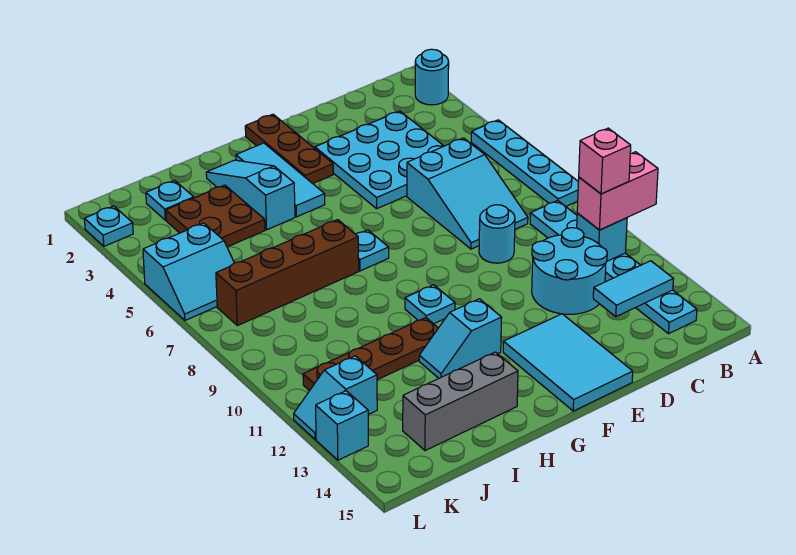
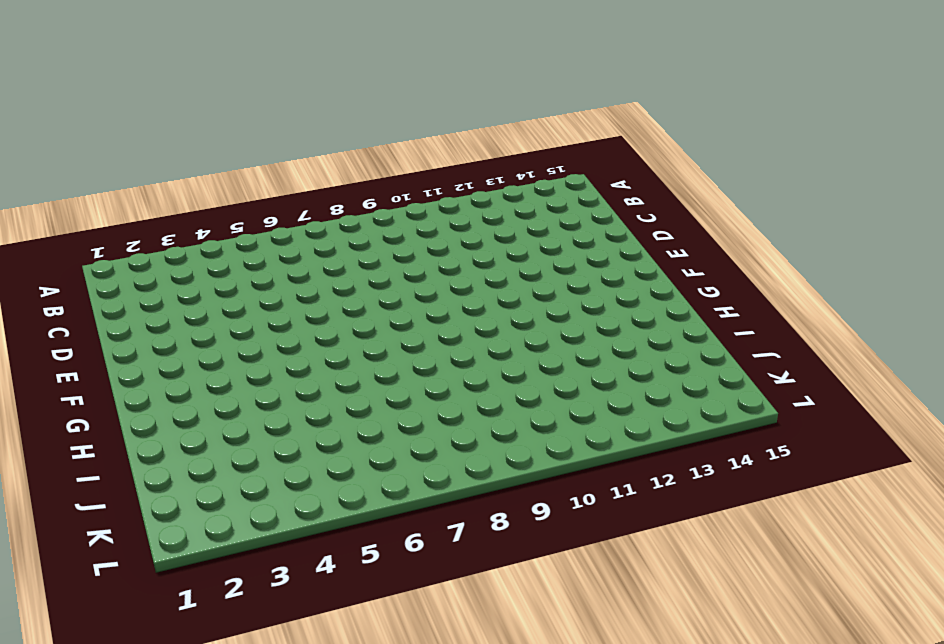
none -> cyan 1x1 round brick [415,49,449,105]
none -> cyan 1x4 plate [471,120,578,206]
none -> cyan 1x6 plate [530,201,697,334]

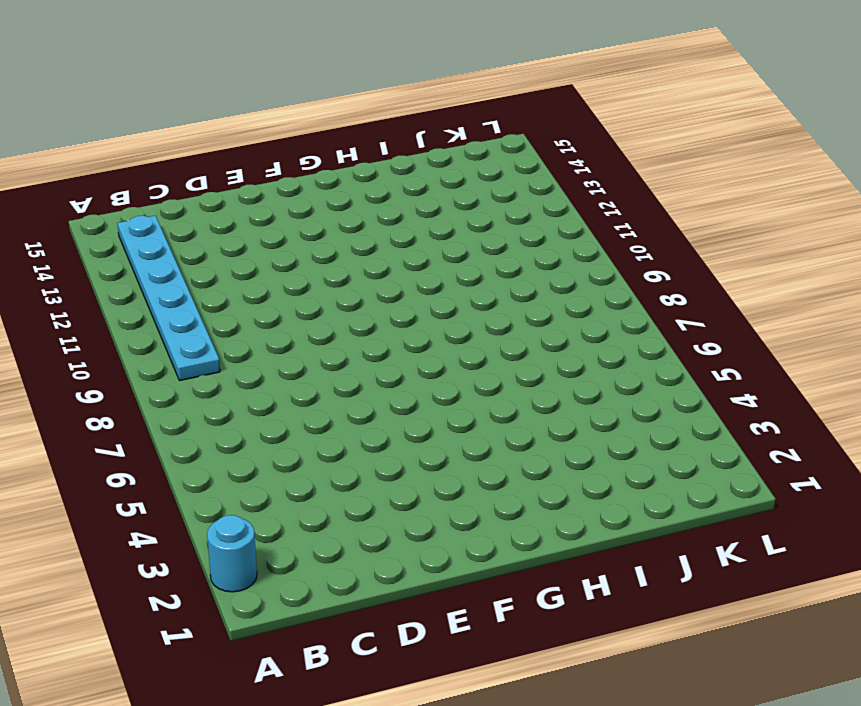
none -> cyan 1x4 plate [471,120,578,206]
none -> cyan 3x3 plate [315,111,444,209]
none -> cyan 2x3 slope [407,138,528,249]

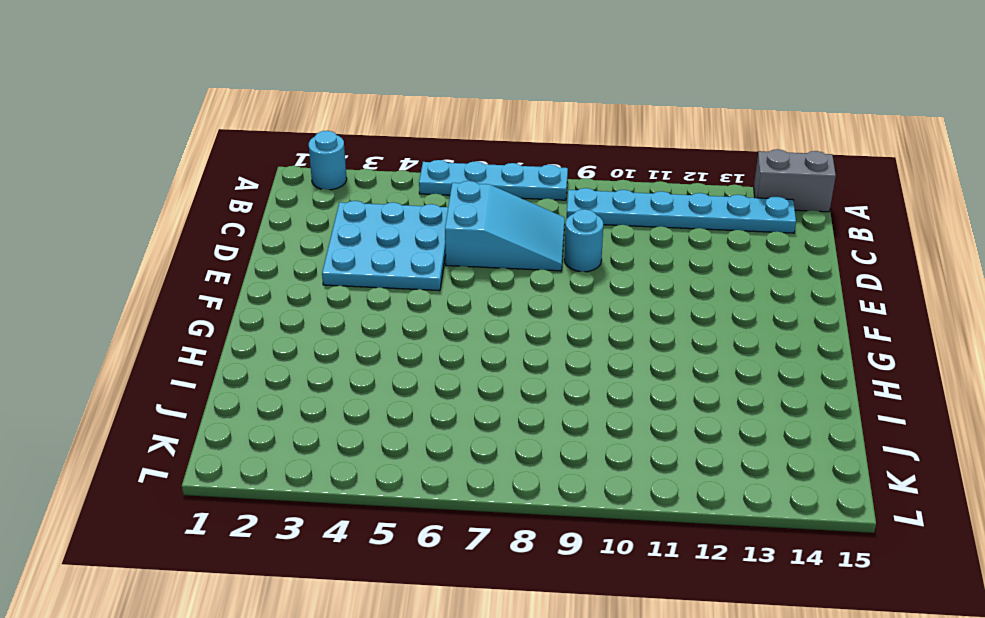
grey 1x2 brick [754,149,836,212] -> none
none -> cyan 2x2 round brick [532,228,607,314]
none -> cyan 2x3 tile [503,314,633,411]
none -> brown 1x3 plate [245,114,333,183]

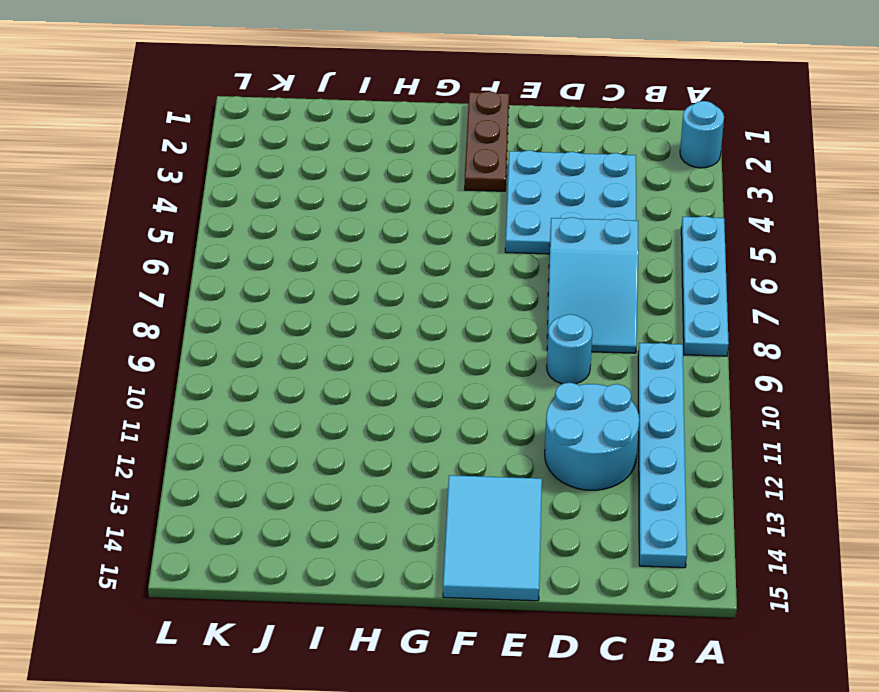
none -> cyan 1x3 tile [236,143,325,217]
none -> cyan 1x1 plate [356,230,389,271]
none -> cyan 1x1 plate [405,285,455,324]

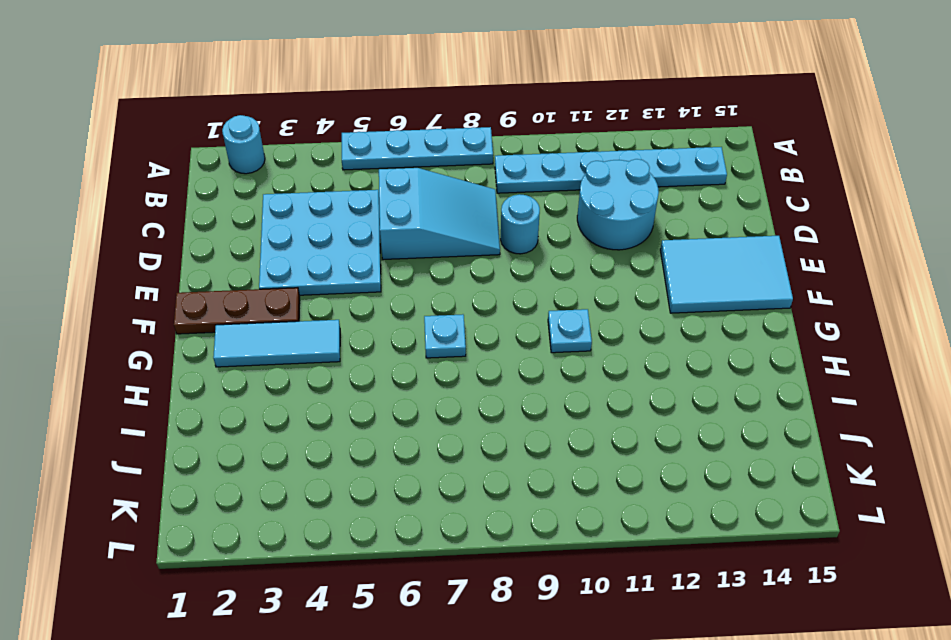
none -> cyan 1x2 slope [419,299,502,378]
none -> cyan 1x3 slope [206,160,295,230]
none -> brown 1x4 brick [216,220,359,326]

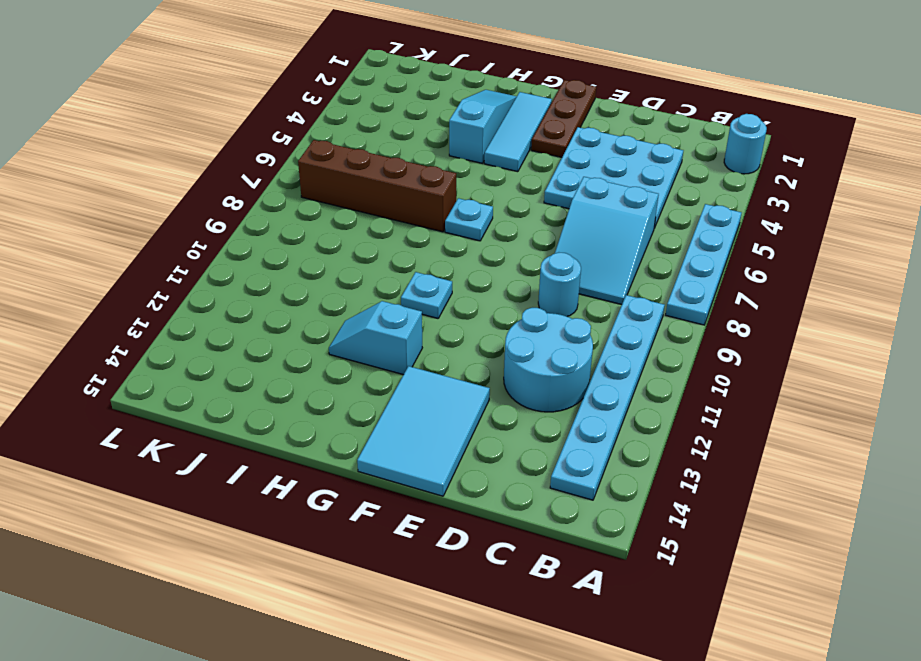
none -> brown 1x4 plate [303,318,438,391]
none -> grey 1x3 brick [403,352,518,451]
none -> brown 2x2 plate [166,185,265,247]

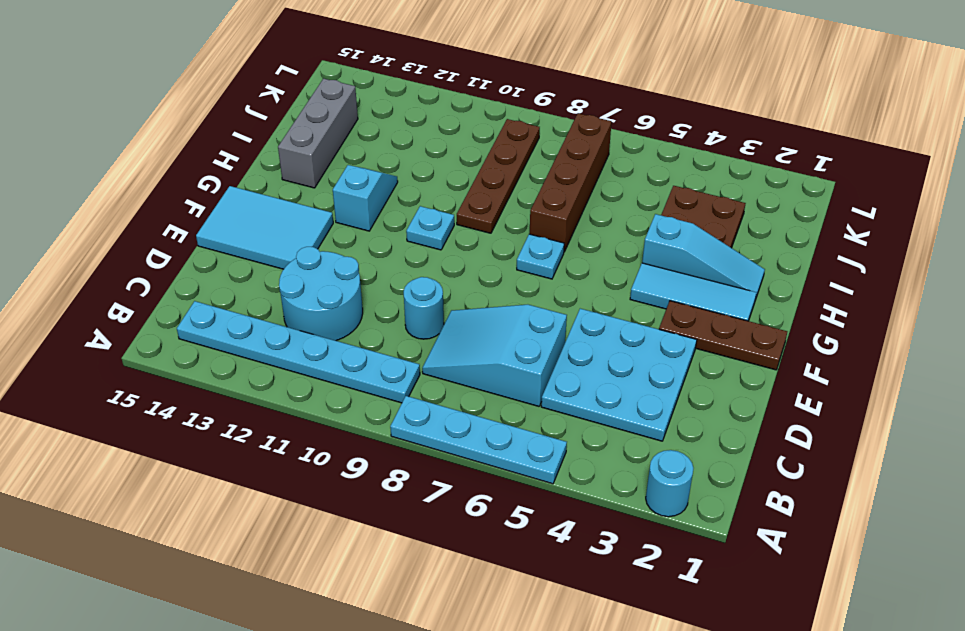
brown 1x4 plate [457,119,540,233] -> brown 1x4 plate moved to [303,318,438,391]
none -> cyan 1x1 plate [146,180,194,220]
none -> cyan 2x2 slope [143,223,234,320]
none -> cyan 1x2 slope [294,356,377,439]

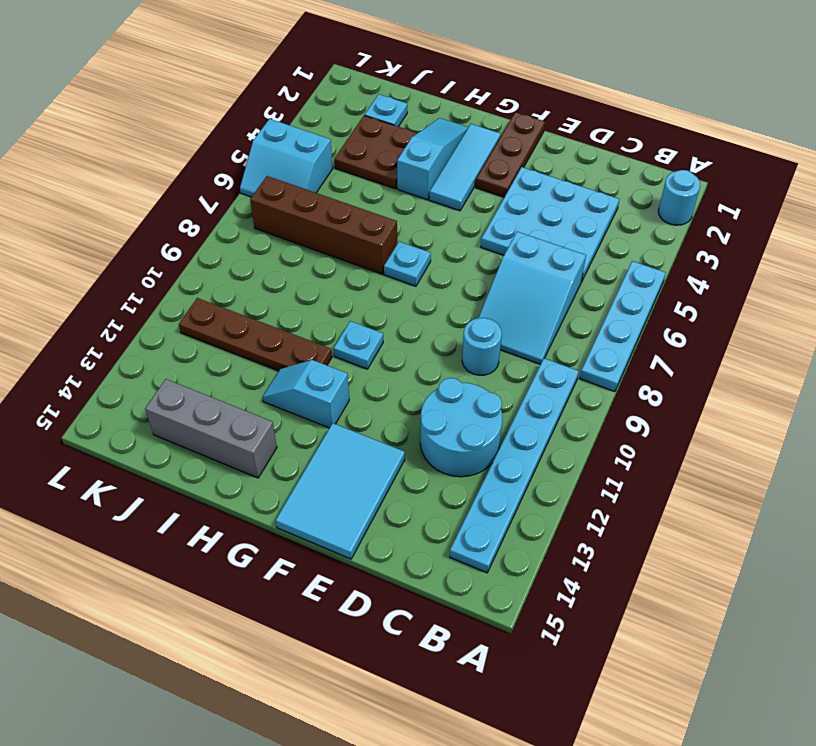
none -> cyan 1x2 slope [294,356,377,439]
none -> cyan 1x1 plate [85,206,133,246]
none -> cyan 1x1 brick [316,391,368,460]

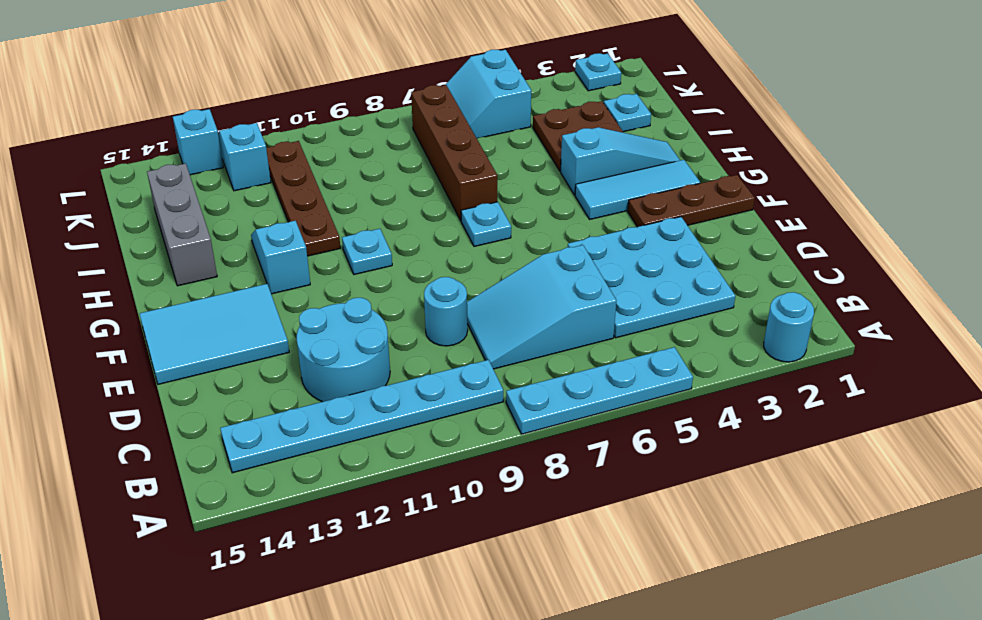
none -> cyan 1x1 brick [577,213,627,261]
none -> cyan 1x2 tile [593,261,673,317]
none -> pink 1x2 brick [577,152,658,230]

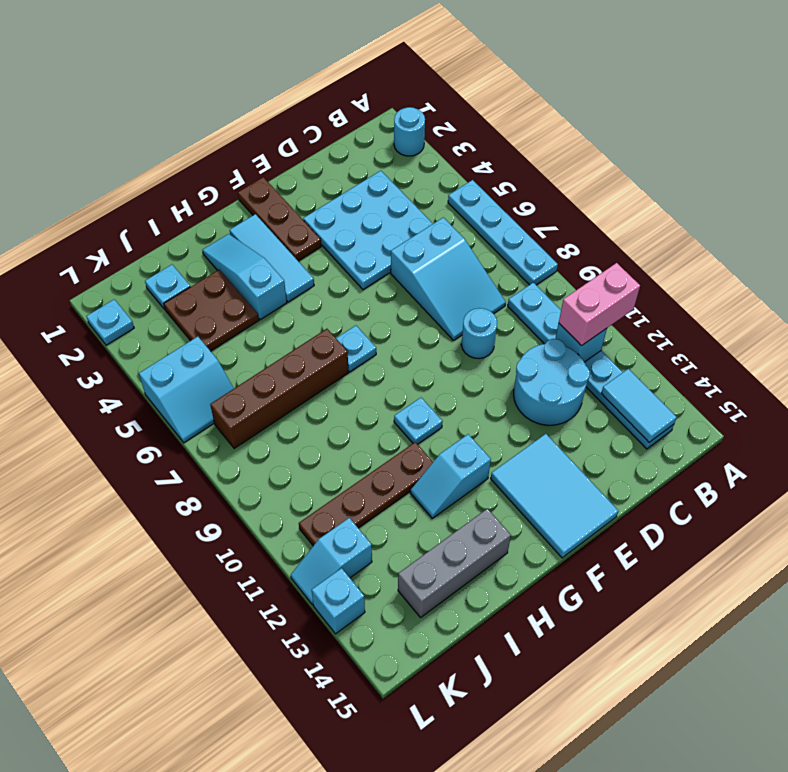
cyan 1x2 tile [601,369,677,442] -> cyan 1x2 tile turned to [593,261,673,317]
none -> pink 1x1 brick [579,128,631,194]

